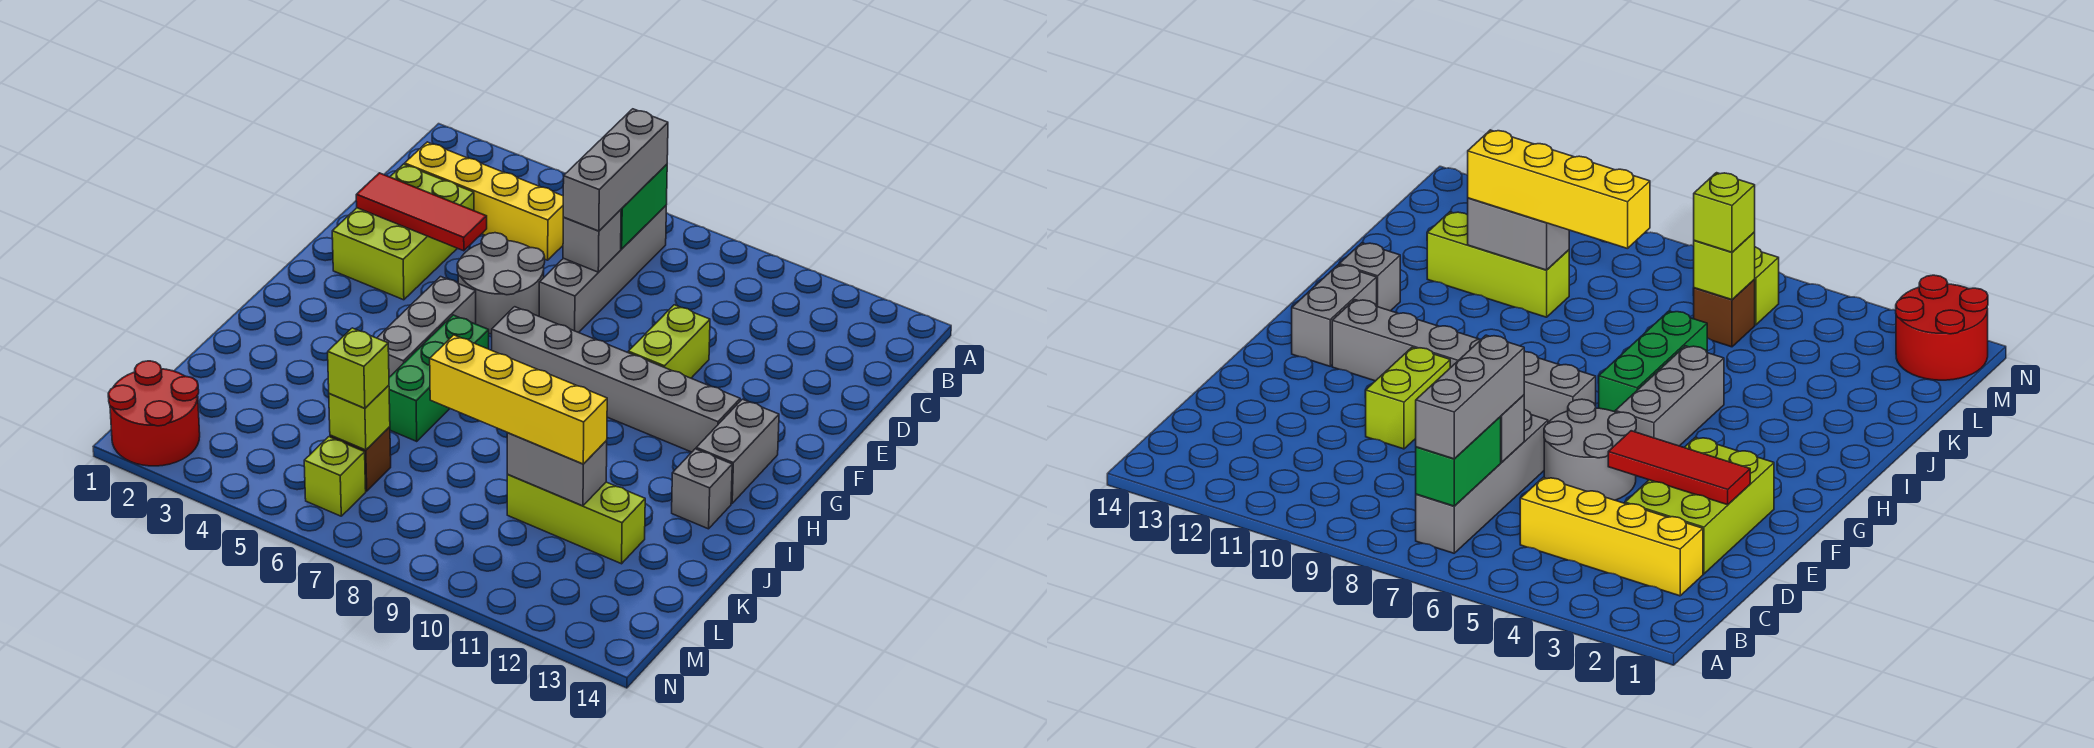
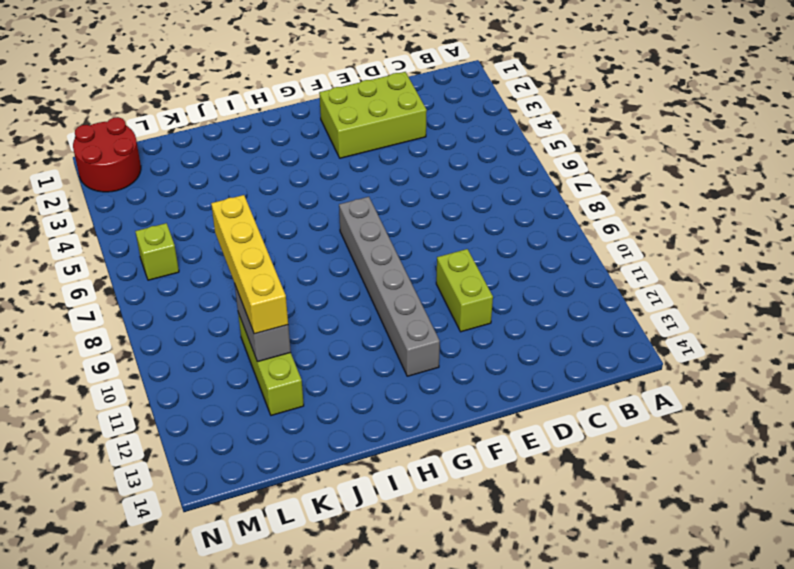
lime 1x2 brick [436,249,493,332] -> lime 1x2 brick turned to [628,305,710,378]
none -> grey 1x4 brick [539,206,666,333]
none -> yellow 1x4 brick [405,142,564,260]
none -> grey 2x2 round brick [457,233,545,334]

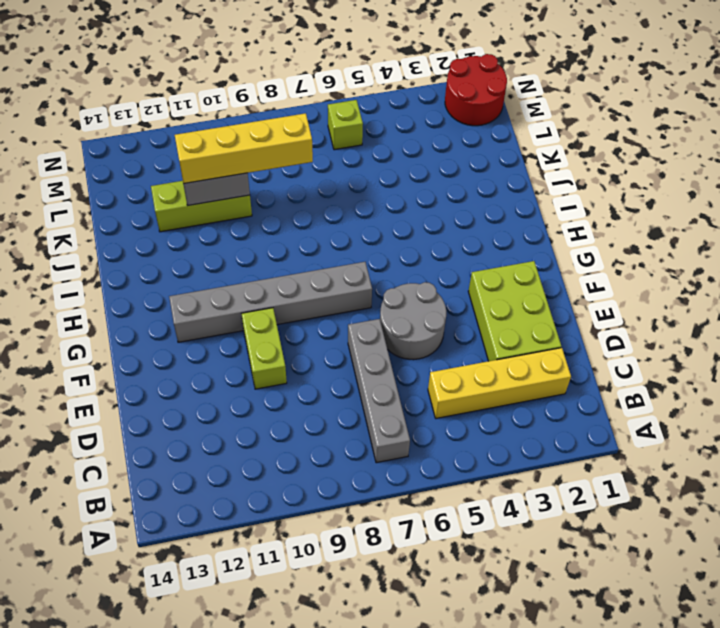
none -> grey 1x3 brick [377,277,476,377]
none -> grey 1x2 brick [696,399,779,503]
none -> green 1x3 brick [389,315,489,441]

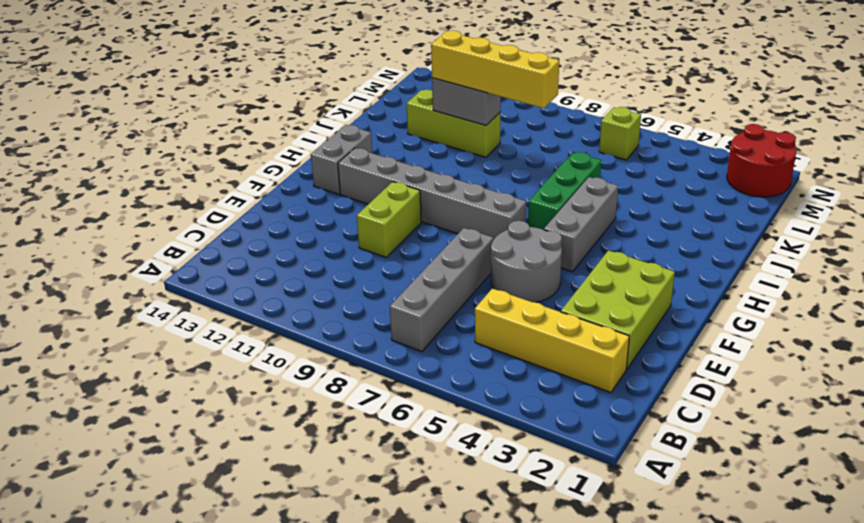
none -> grey 1x1 brick [672,449,732,529]
none -> brown 1x1 brick [330,427,391,491]
none -> green 1x2 brick [621,164,667,249]

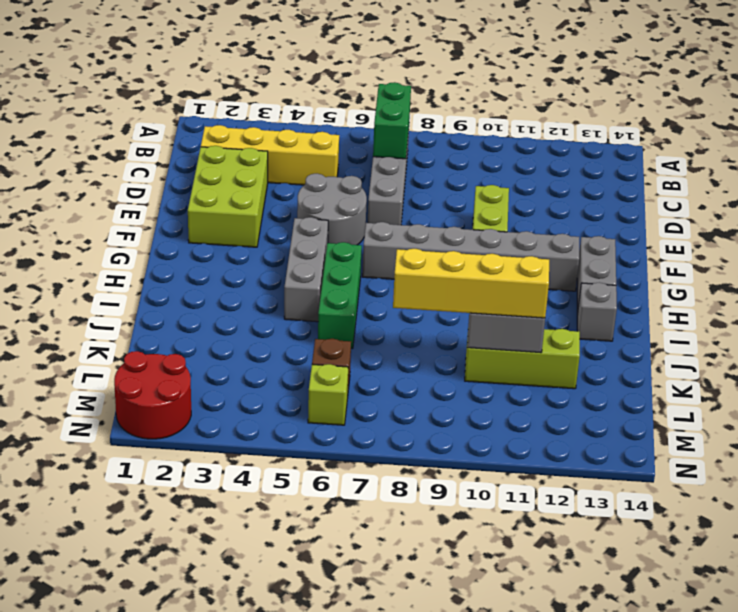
none -> grey 1x1 brick [563,210,621,272]
none -> red 1x3 tile [356,173,487,251]
none -> lime 1x1 brick [329,385,390,450]

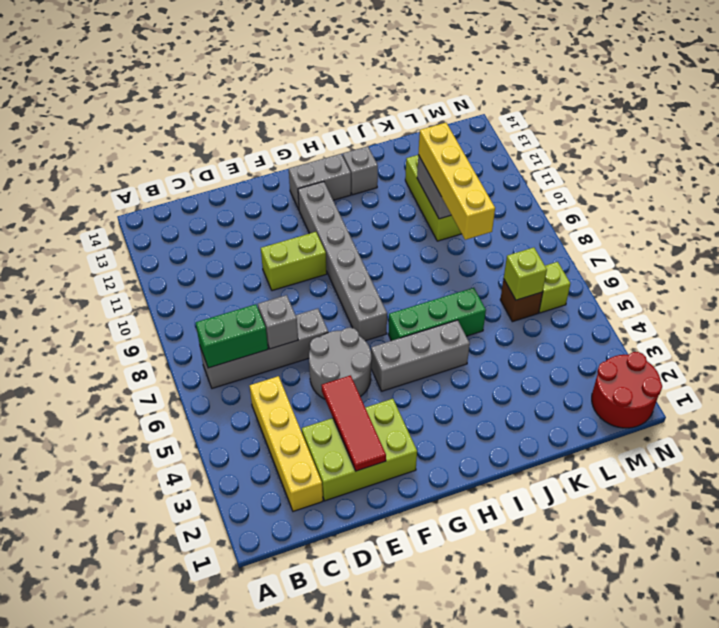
none -> grey 1x3 brick [563,109,668,231]
none -> lime 1x1 brick [328,328,389,408]

